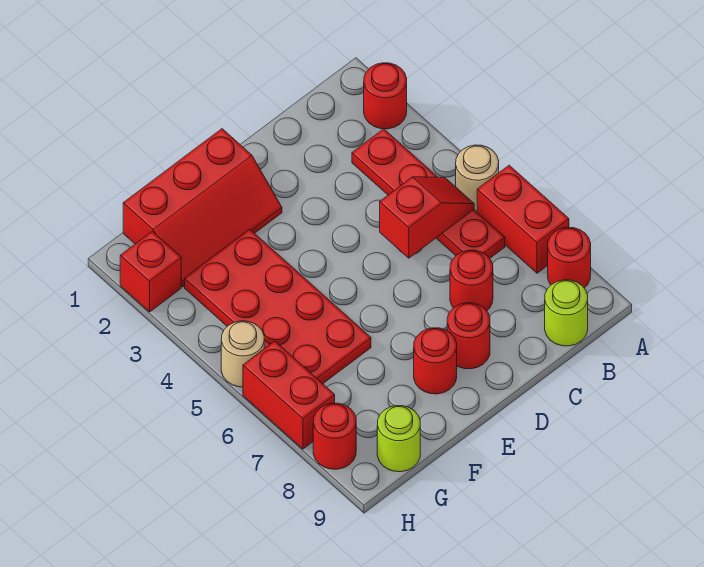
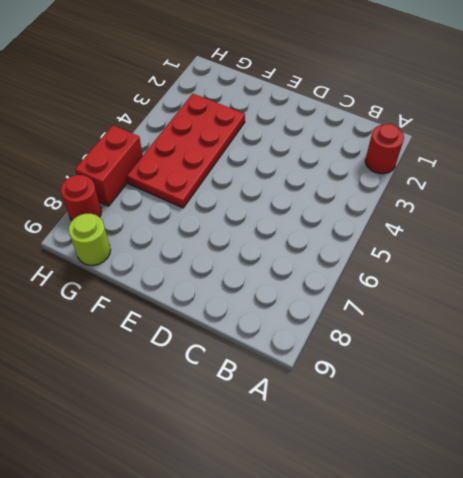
none -> tan 1x1 round brick [456,145,499,211]
none -> red 1x2 brick [477,165,569,273]
none -> red 1x1 round brick [548,227,591,288]

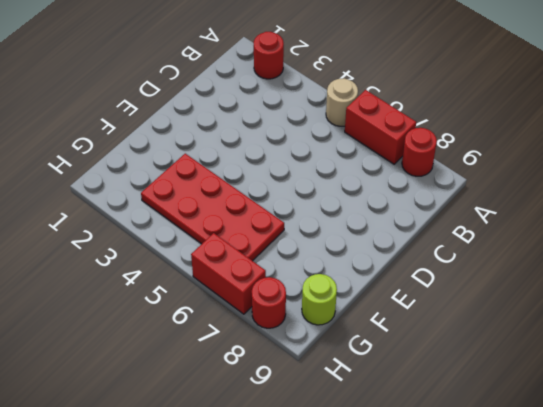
none -> red 1x4 plate [352,129,505,258]
none -> lime 1x1 round brick [545,280,588,346]
none -> red 1x1 round brick [450,250,493,311]

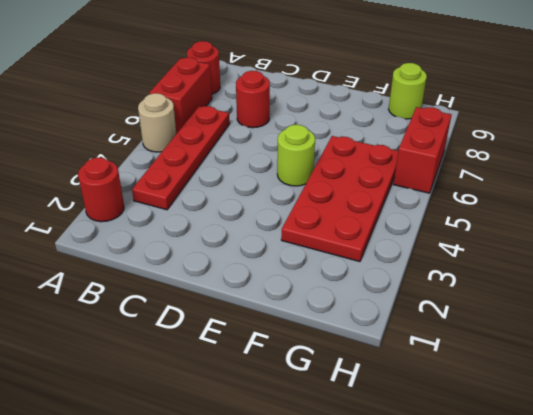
lime 1x1 round brick [277,125,315,186] -> lime 1x1 round brick moved to [545,280,588,346]
none -> red 1x1 round brick [447,303,490,369]
none -> red 2x3 slope [123,129,282,287]
none -> red 1x1 round brick [414,328,457,394]

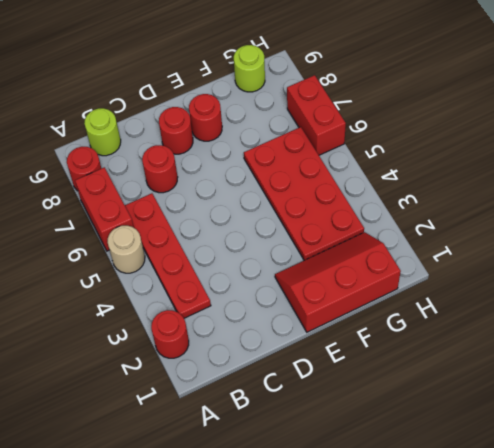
none -> red 1x1 brick [120,231,181,312]
none -> tan 1x1 round brick [221,321,264,387]
none -> red 1x1 round brick [313,403,356,469]

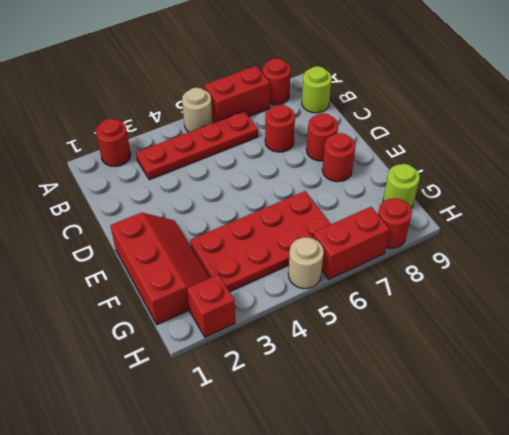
none -> red 1x2 slope [380,177,474,258]

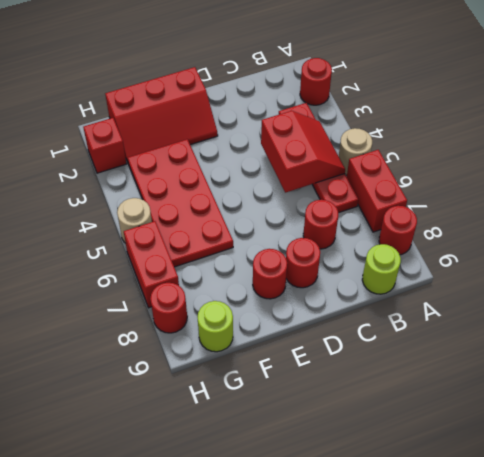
red 2x2 slope [261,111,345,193] -> red 1x2 slope [380,177,474,258]

